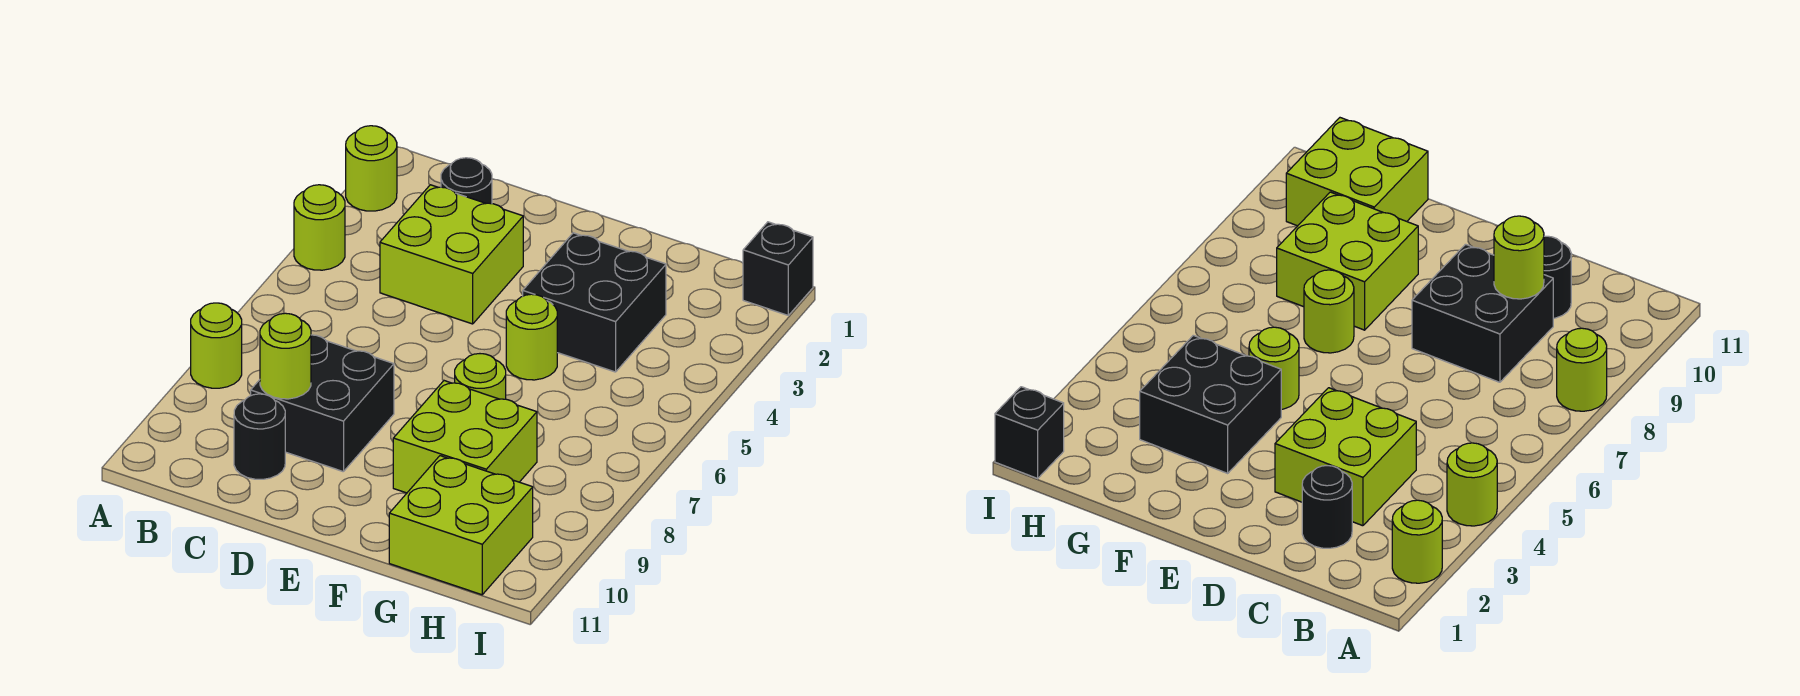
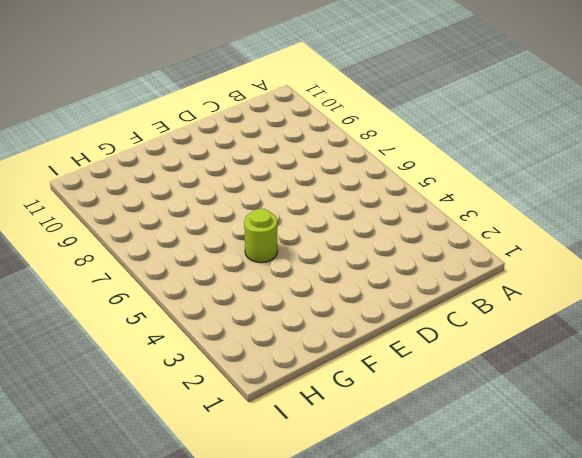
none -> lime 1x1 round brick [346,126,397,211]
none -> lime 1x1 round brick [294,185,345,270]
none -> lime 1x1 round brick [191,303,242,388]

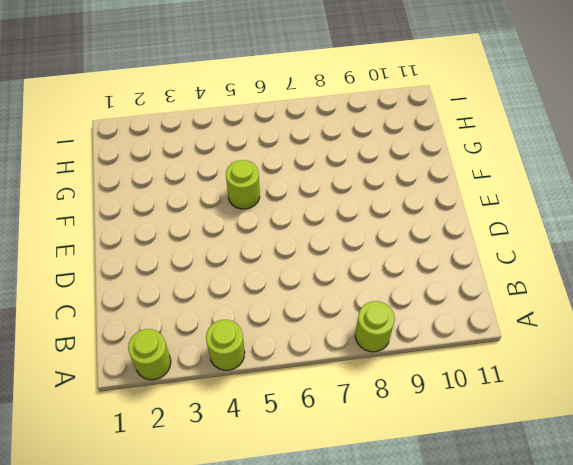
none -> black 1x1 round brick [441,158,492,204]
none -> lime 2x2 brick [380,185,523,324]
none -> black 2x2 brick [251,335,394,472]

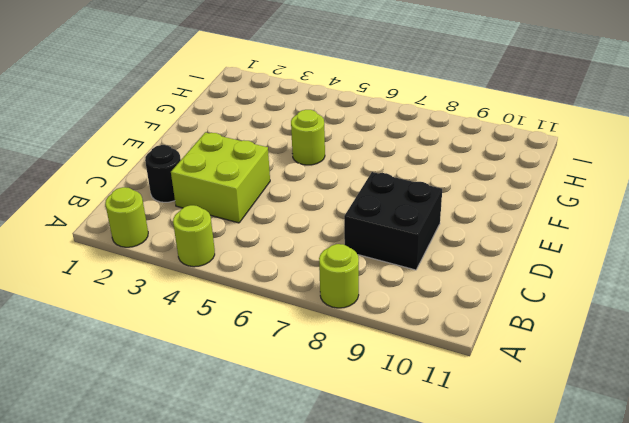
none -> black 1x1 round brick [234,394,285,479]
none -> black 2x2 brick [523,233,666,372]
none -> lime 1x1 round brick [455,354,506,399]

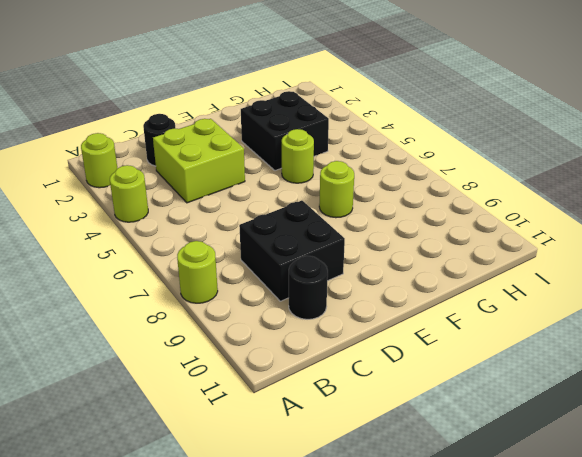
none -> lime 2x2 brick [393,381,537,493]
none -> lime 2x2 brick [389,456,533,595]
none -> black 1x1 brick [743,222,813,315]

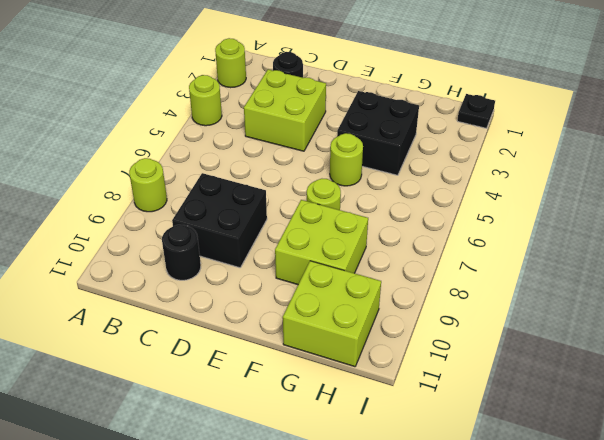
black 1x1 plate [457,94,495,128] -> black 1x1 brick [743,222,813,315]
none -> lime 1x1 round brick [260,313,311,399]

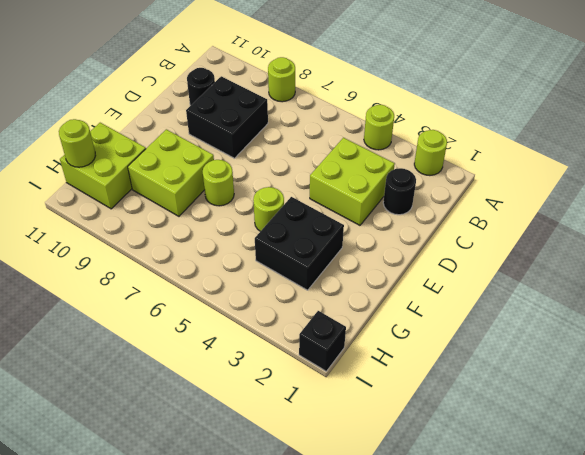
lime 1x1 round brick [59,119,96,167] -> lime 1x1 round brick moved to [260,313,311,399]

